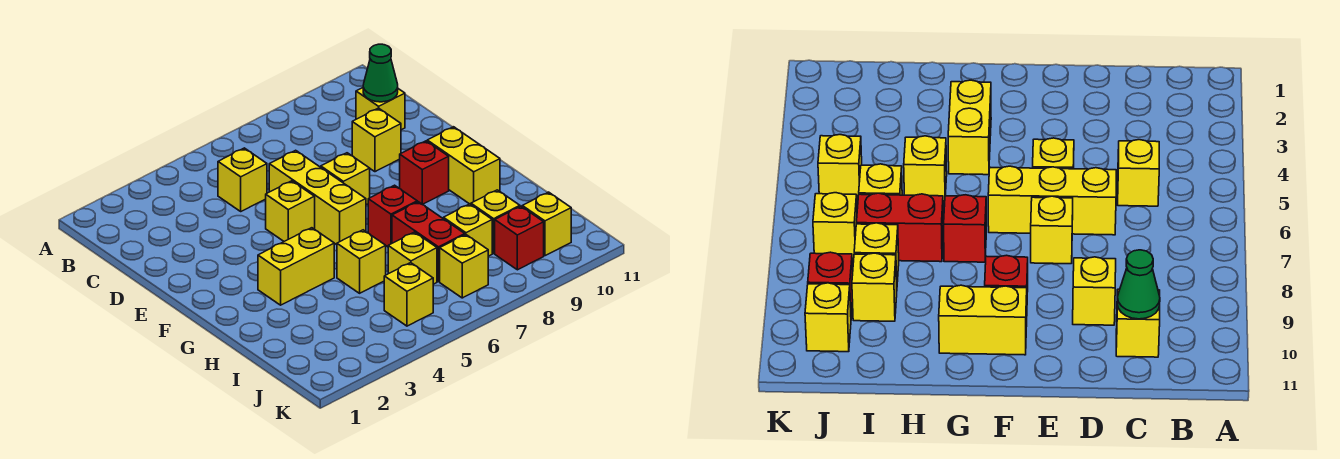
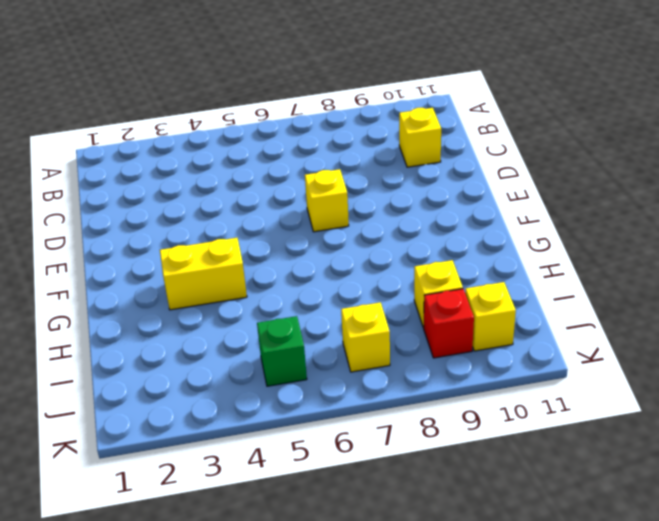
green 1x1 brick [257,316,307,386] -> yellow 1x1 brick [384,263,433,326]
none -> yellow 1x1 brick [218,148,267,211]
none -> yellow 1x3 brick [269,150,366,245]
none -> yellow 1x1 brick [352,108,401,172]

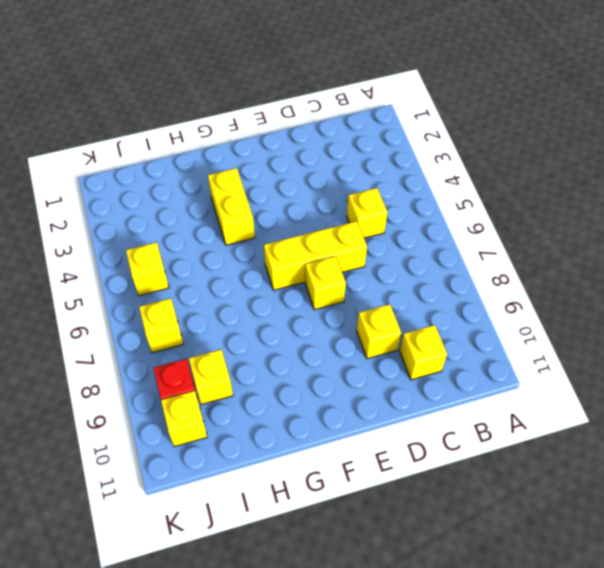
none -> yellow 1x1 brick [266,181,315,241]
none -> red 1x1 brick [400,141,449,204]
none -> yellow 1x2 brick [427,127,500,204]

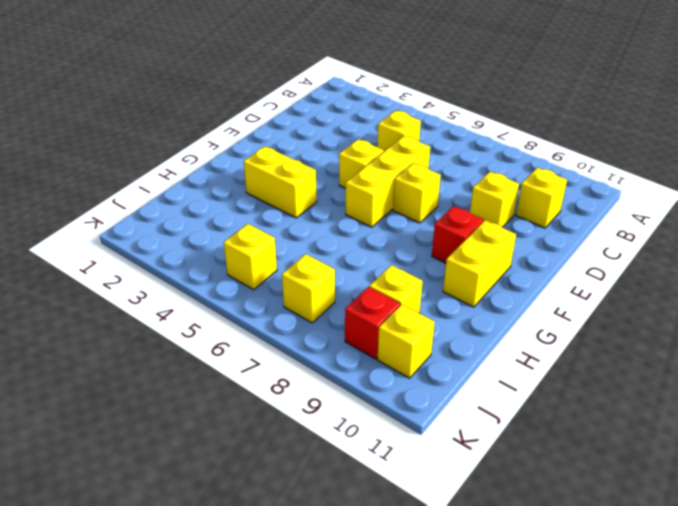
none -> red 1x1 brick [368,185,417,247]
none -> yellow 1x1 brick [337,230,386,293]
none -> red 1x2 brick [392,202,465,282]

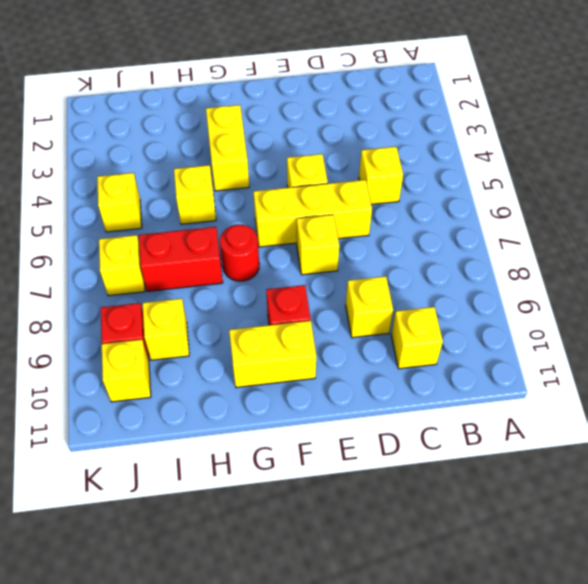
red 1x1 round brick [220,225,259,281] -> red 1x1 brick [368,185,417,247]
none -> yellow 1x1 brick [388,232,437,284]
none -> yellow 1x1 brick [443,204,492,256]
none -> green 1x1 cone [363,44,398,102]

